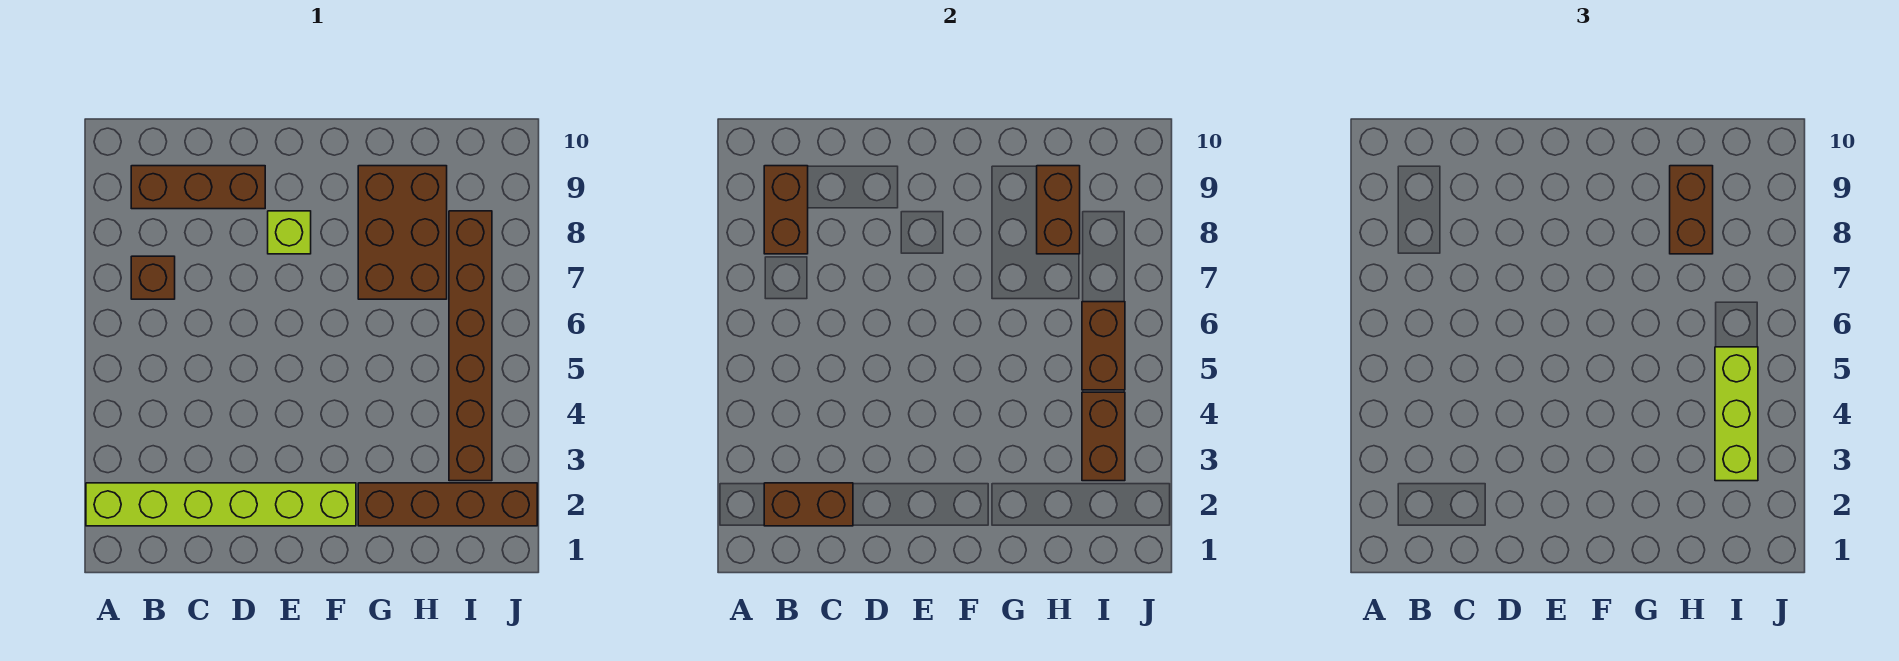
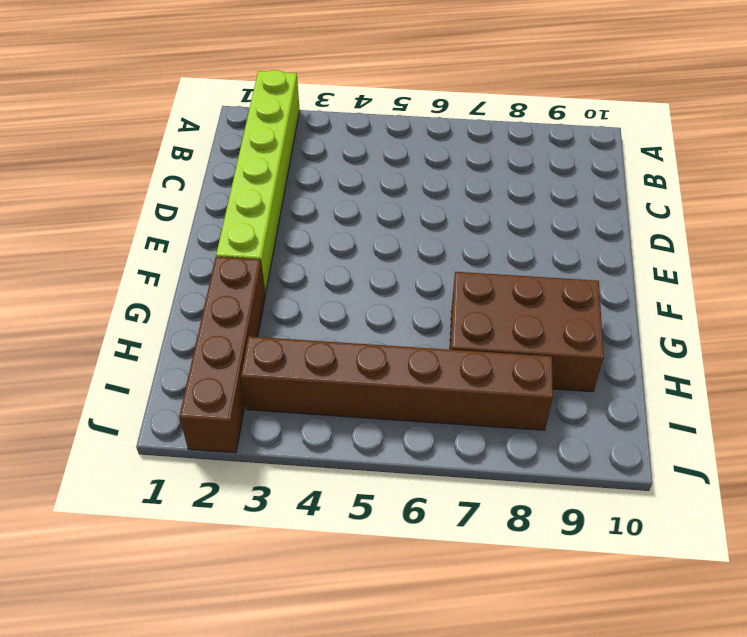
none -> brown 1x1 brick [131,256,175,299]
none -> brown 1x3 brick [131,166,265,209]
none -> lime 1x1 brick [268,211,311,254]

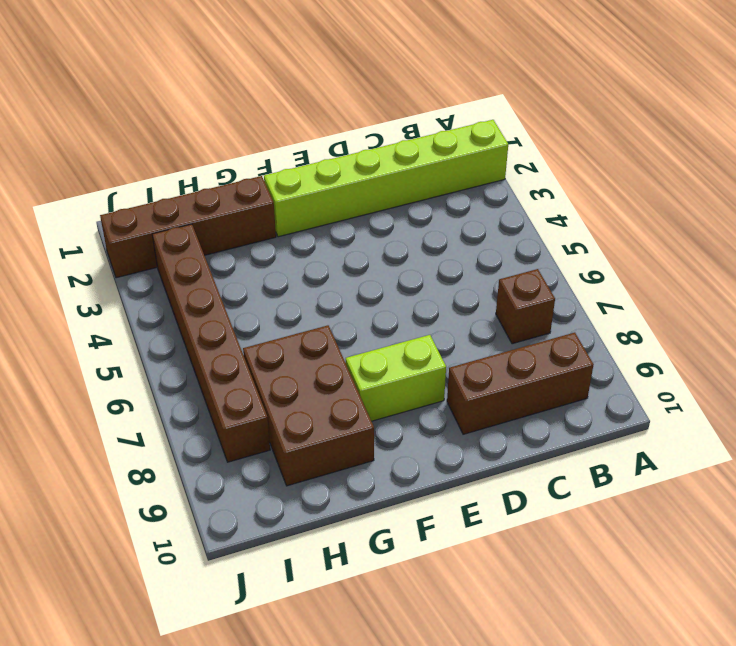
lime 1x2 brick [346,335,446,421] -> lime 1x1 brick [268,211,311,254]
none -> brown 1x2 brick [764,483,853,526]
none -> brown 1x2 brick [764,166,808,254]
none -> brown 1x2 brick [1037,166,1080,254]

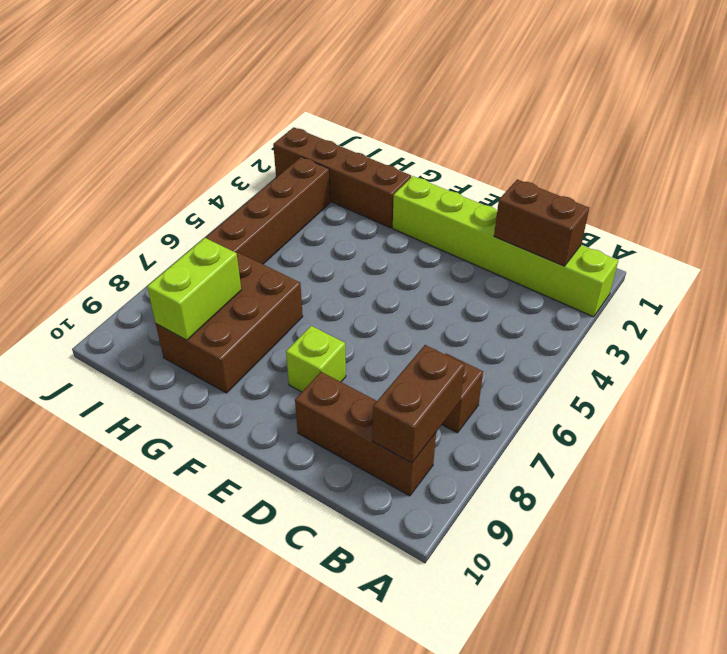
lime 1x2 brick [147,238,241,340] -> brown 1x2 brick [1037,166,1080,254]
none -> brown 1x2 brick [1082,392,1125,481]
none -> brown 1x2 brick [1082,302,1125,390]
none -> brown 1x2 brick [1670,166,1713,254]

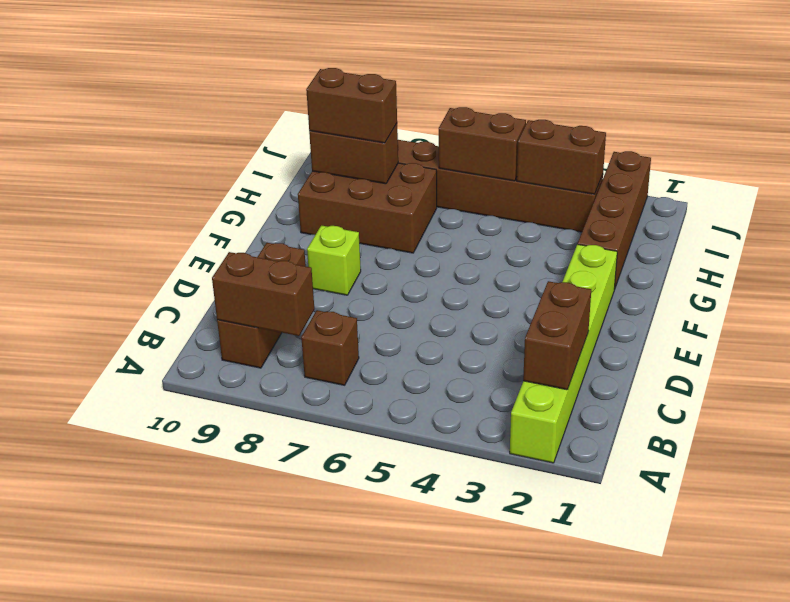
none -> lime 1x3 brick [1715,347,1758,481]

